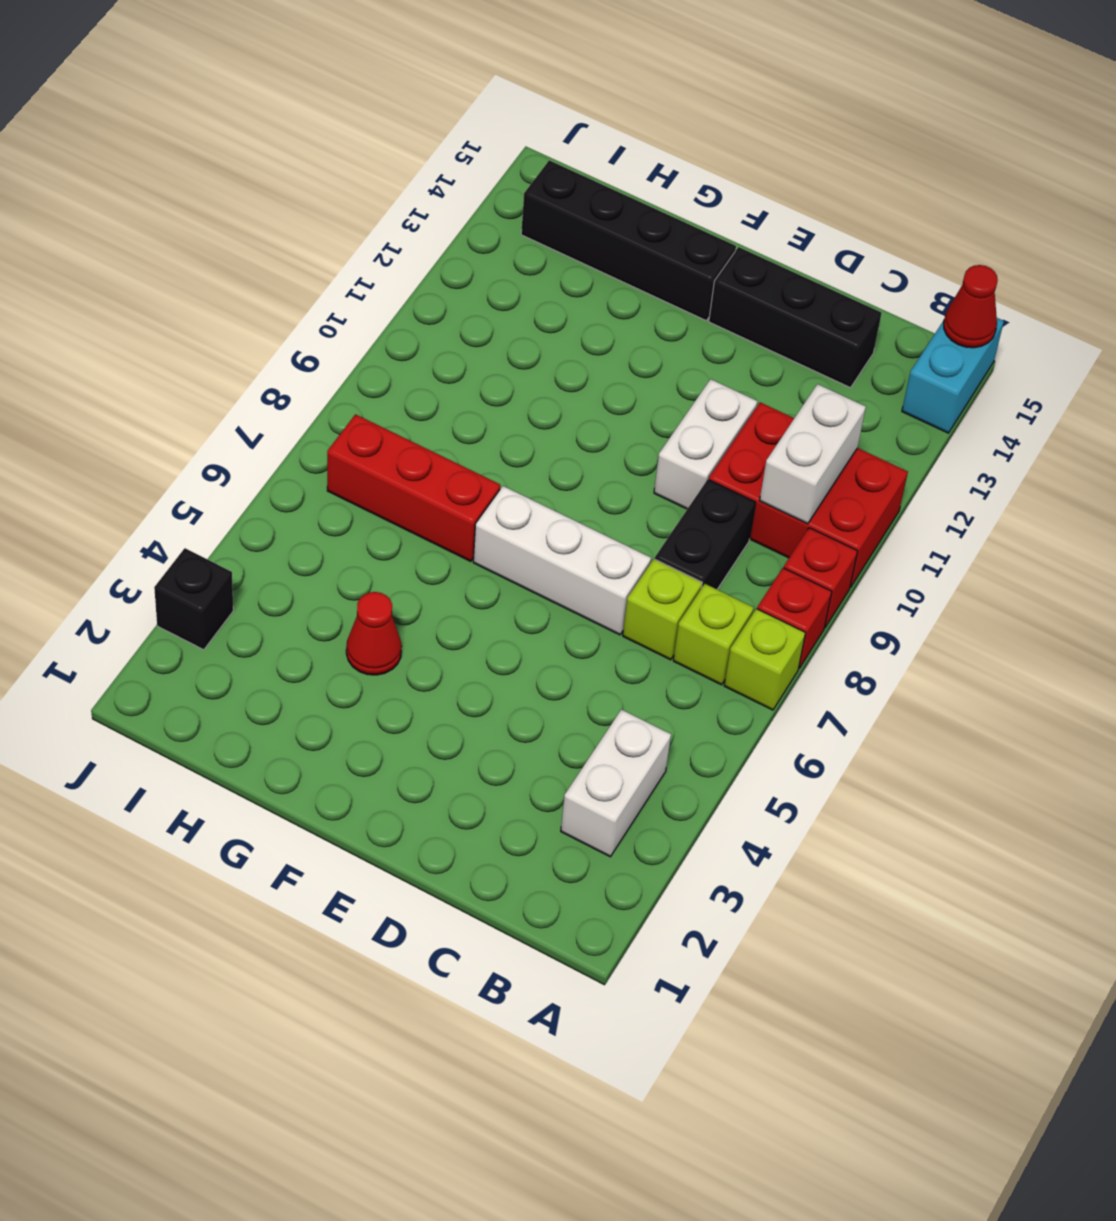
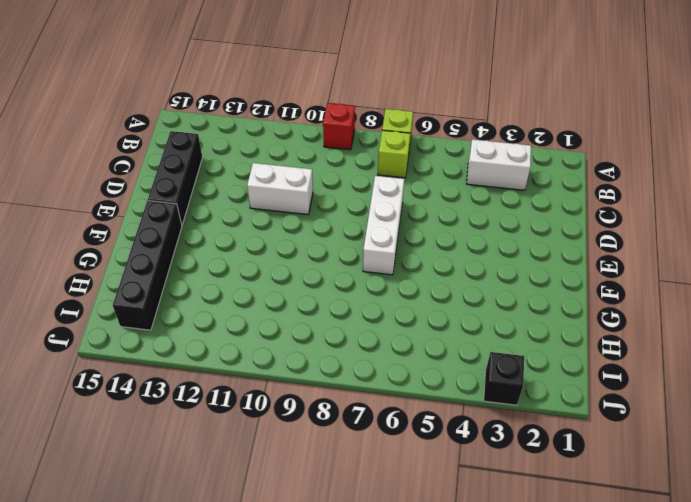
none -> red 1x1 brick [757,568,832,668]
none -> red 2x3 brick [709,402,908,587]
none -> cyan 1x2 brick [902,318,1004,433]

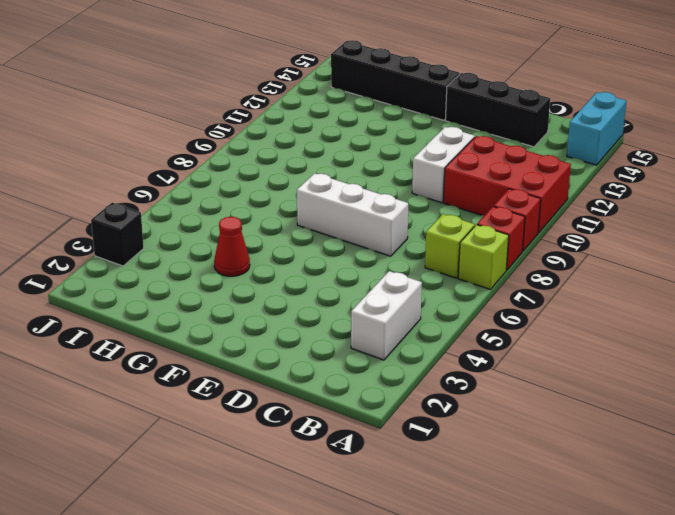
none -> lime 1x1 brick [623,559,702,660]
none -> black 1x2 brick [655,479,756,589]
none -> red 1x3 brick [327,414,500,562]

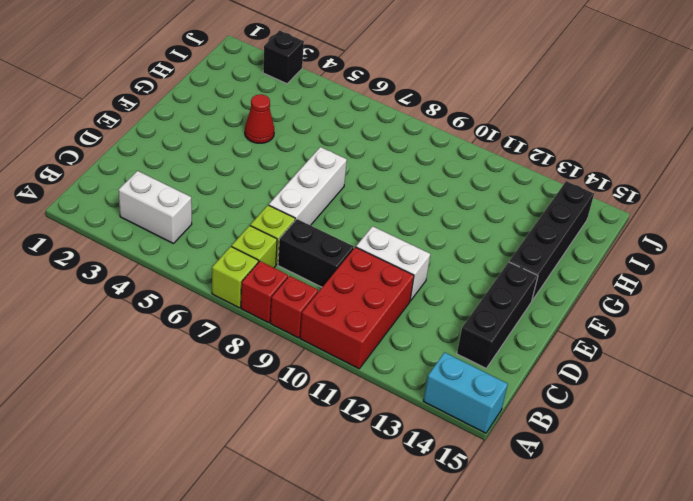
none -> red 1x3 brick [327,414,500,562]
none -> red 1x1 cone [944,265,998,348]
none -> white 1x2 brick [760,384,866,524]

